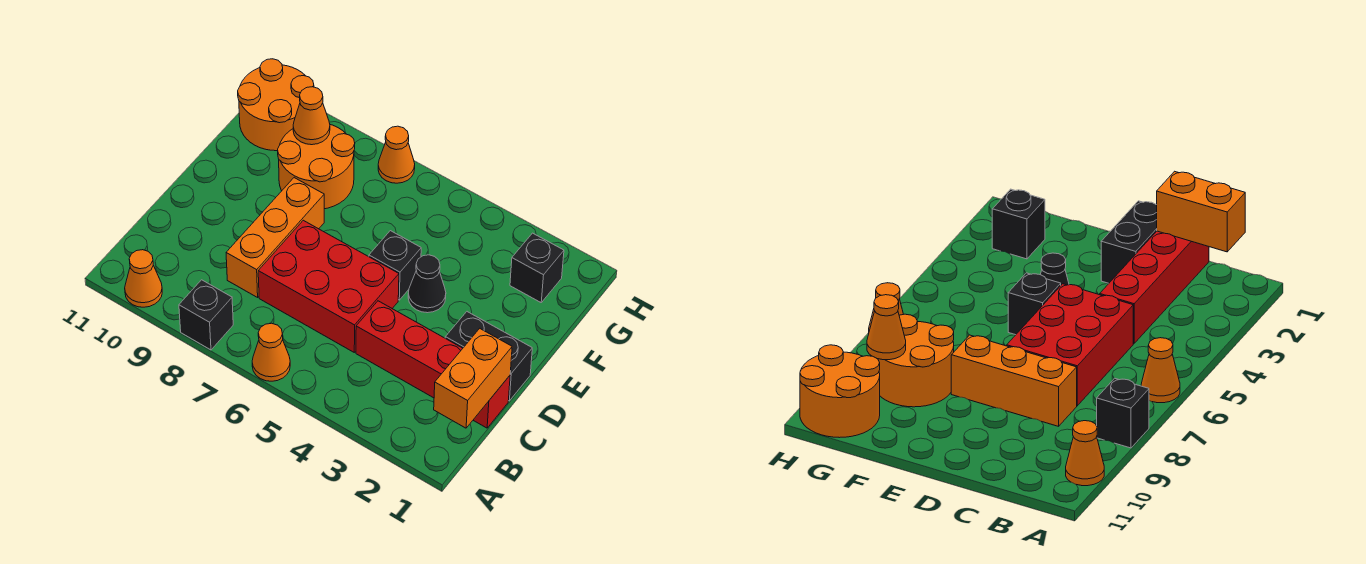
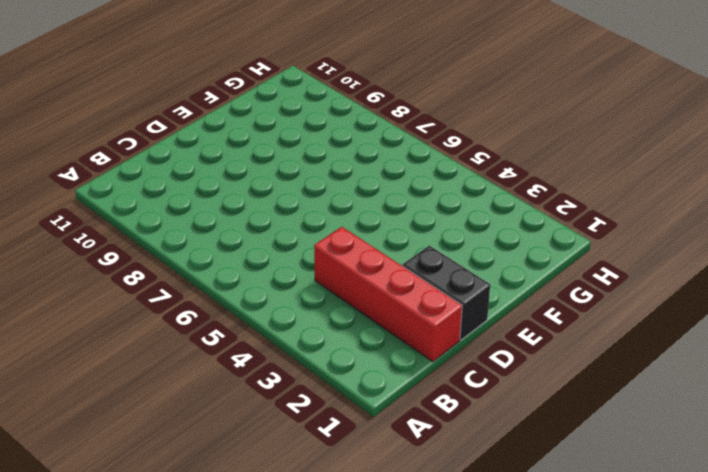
none -> orange 1x1 cone [252,323,290,381]
none -> black 1x1 brick [179,280,233,350]
none -> orange 1x1 cone [125,250,162,307]

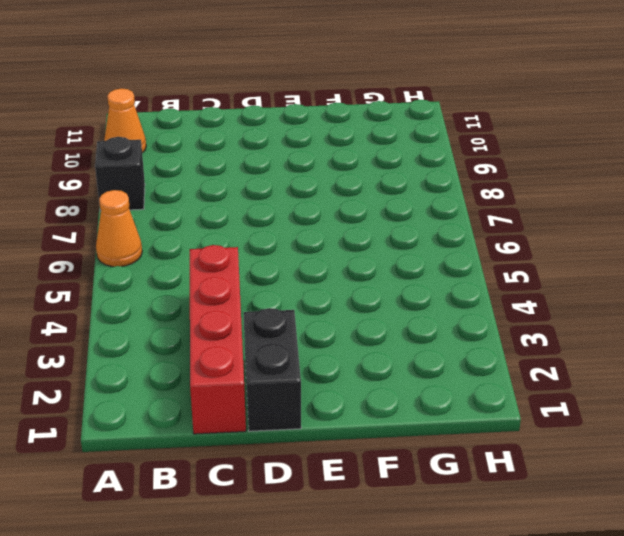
none -> red 2x3 brick [258,220,399,352]
none -> orange 1x3 brick [226,178,324,297]
none -> black 1x1 cone [408,255,446,313]

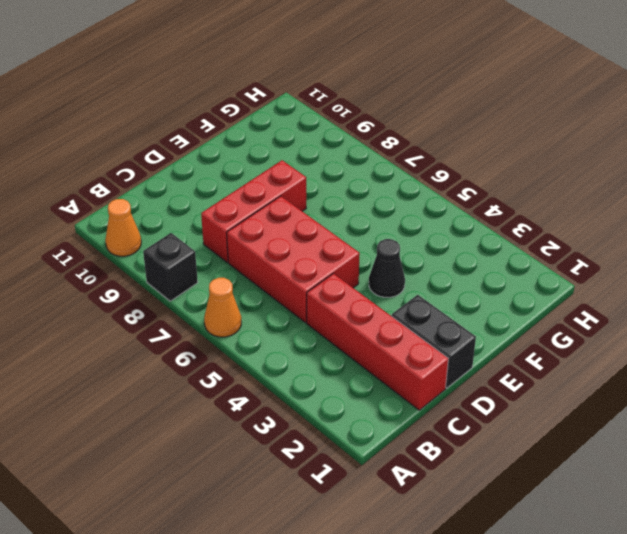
red 1x3 brick [201,160,306,262] -> orange 1x3 brick [226,178,324,297]
none -> black 1x1 brick [369,231,421,300]
none -> orange 2x2 round brick [278,125,355,209]
none -> black 1x1 brick [510,233,564,302]

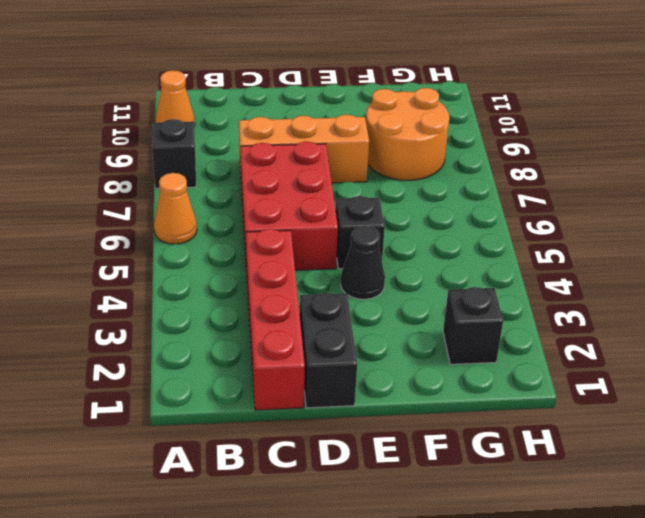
none -> orange 2x2 round brick [238,59,314,151]
none -> orange 1x1 cone [378,126,415,183]
none -> orange 1x2 brick [434,328,512,428]

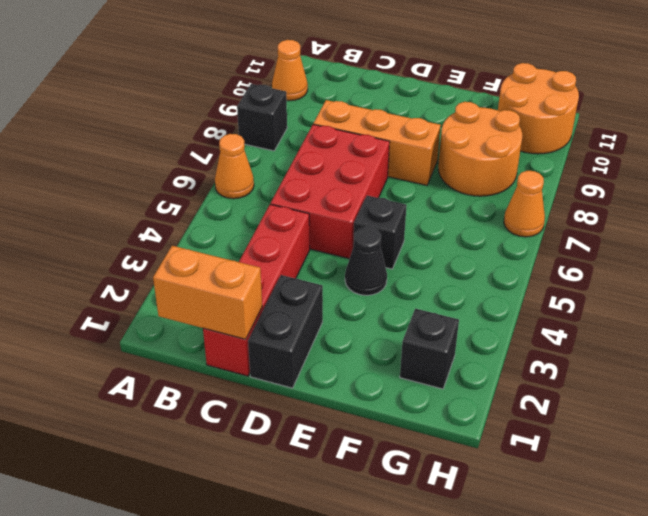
none -> orange 1x1 cone [293,87,330,145]

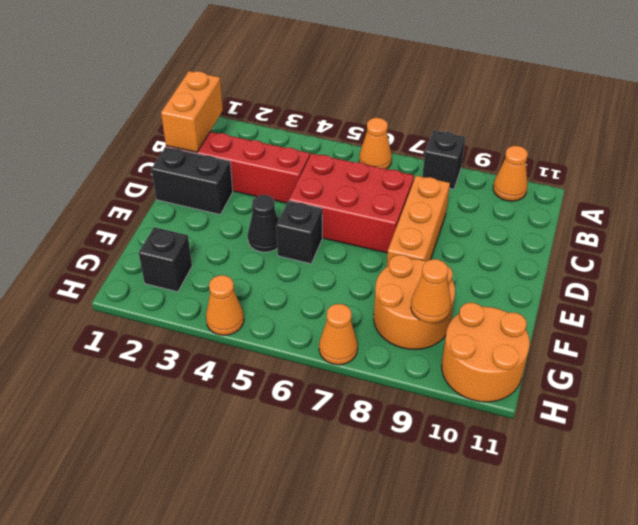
orange 1x1 cone [206,275,244,335] -> none

